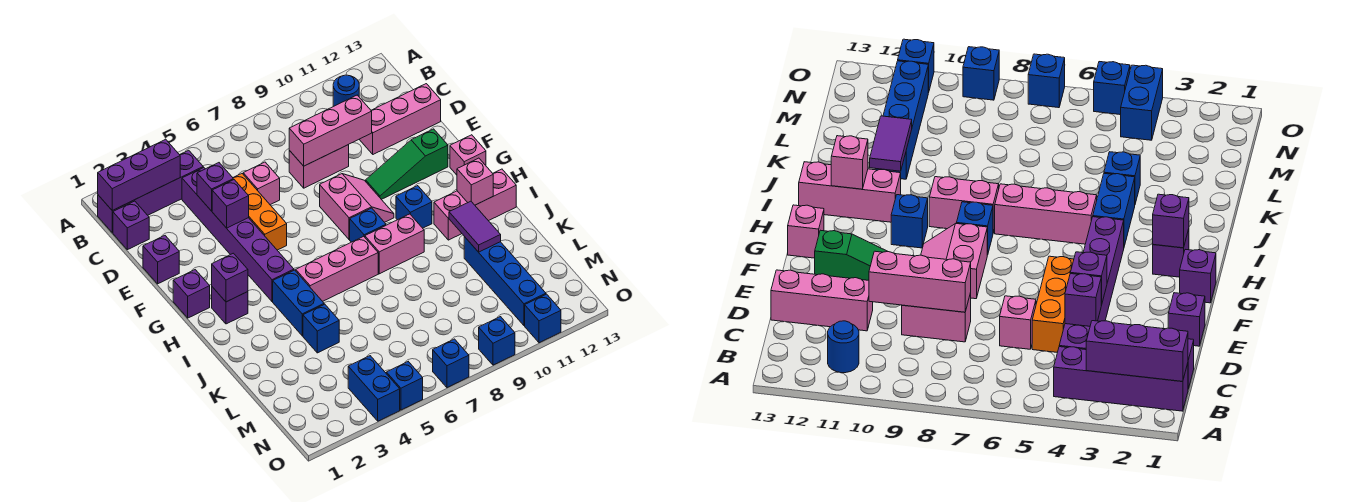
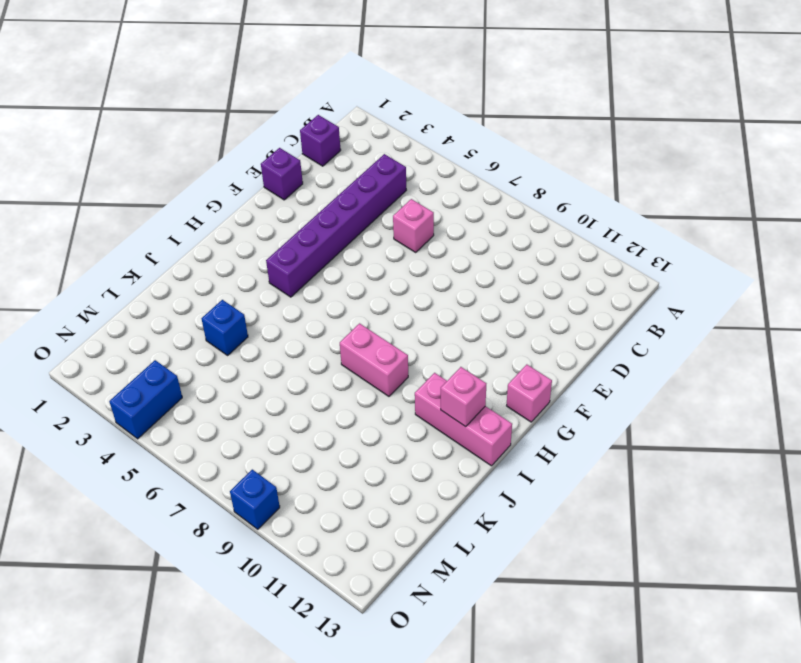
none -> purple 1x4 brick [98,150,203,232]
none -> blue 1x1 round brick [333,75,359,106]
none -> orange 1x3 brick [233,174,287,250]
none -> pink 1x2 brick [289,145,349,188]

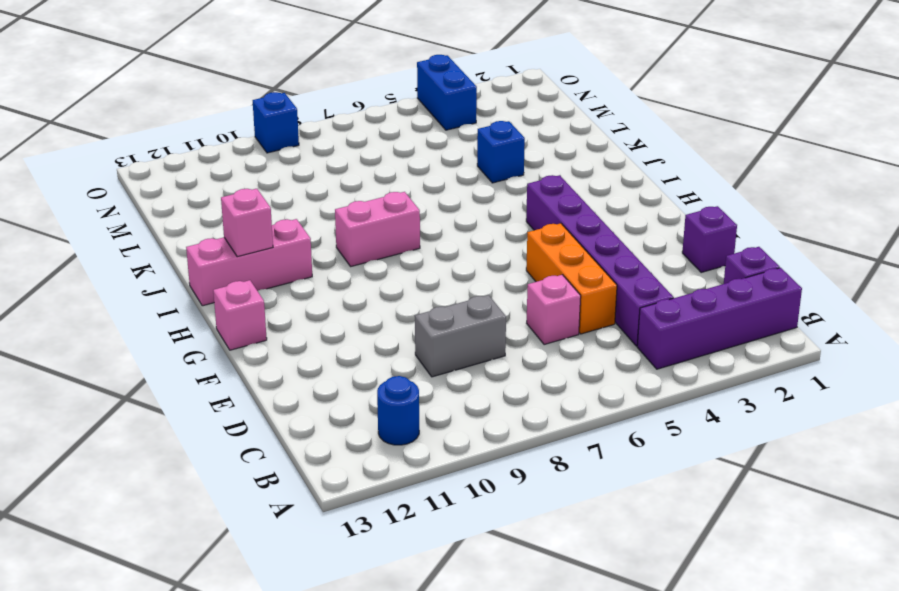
grey 1x2 brick [415,295,506,377] -> pink 1x2 brick [289,145,349,188]
none -> pink 1x3 brick [359,84,441,154]
none -> pink 2x2 slope [320,174,394,240]
none -> green 1x3 slope [366,129,448,199]
none -> purple 1x1 brick [173,270,210,318]

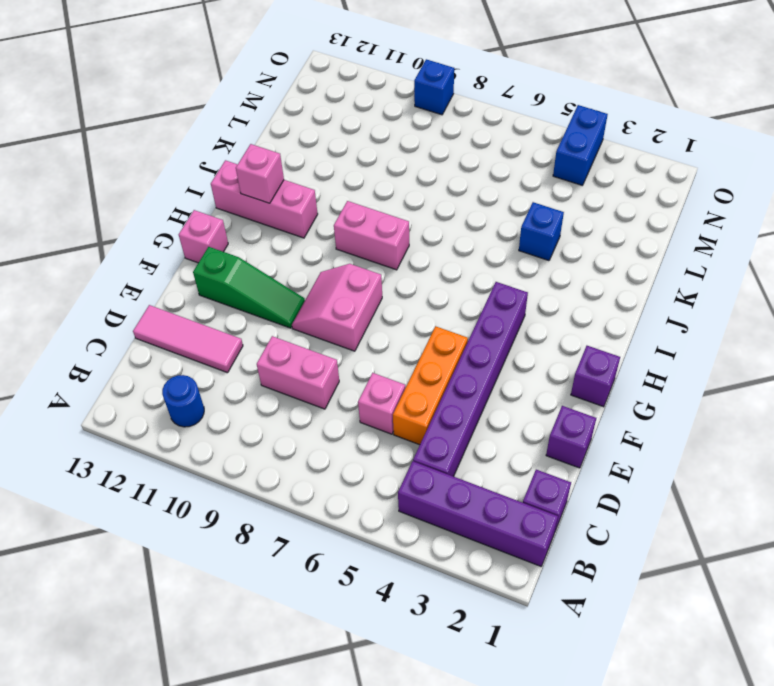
pink 1x3 tile [133,305,243,373] -> pink 1x3 brick [359,84,441,154]
none -> purple 1x1 brick [212,287,248,324]
none -> blue 1x1 brick [350,208,386,242]
none -> blue 1x1 brick [396,186,432,228]
none -> blue 1x2 brick [273,270,324,336]

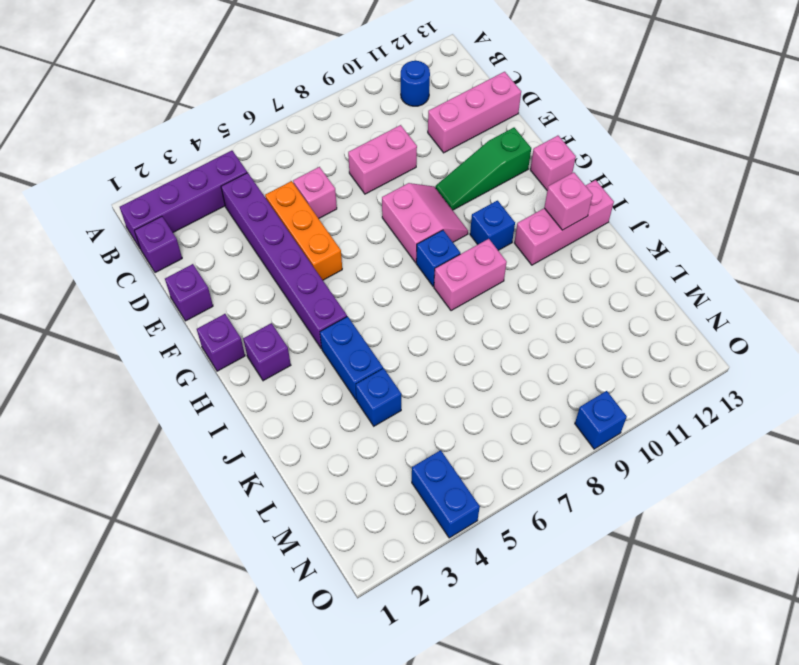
none -> pink 1x3 brick [296,236,378,301]
none -> blue 1x4 brick [464,237,546,326]
none -> blue 1x1 brick [386,362,423,410]
none -> blue 1x1 brick [433,339,469,388]

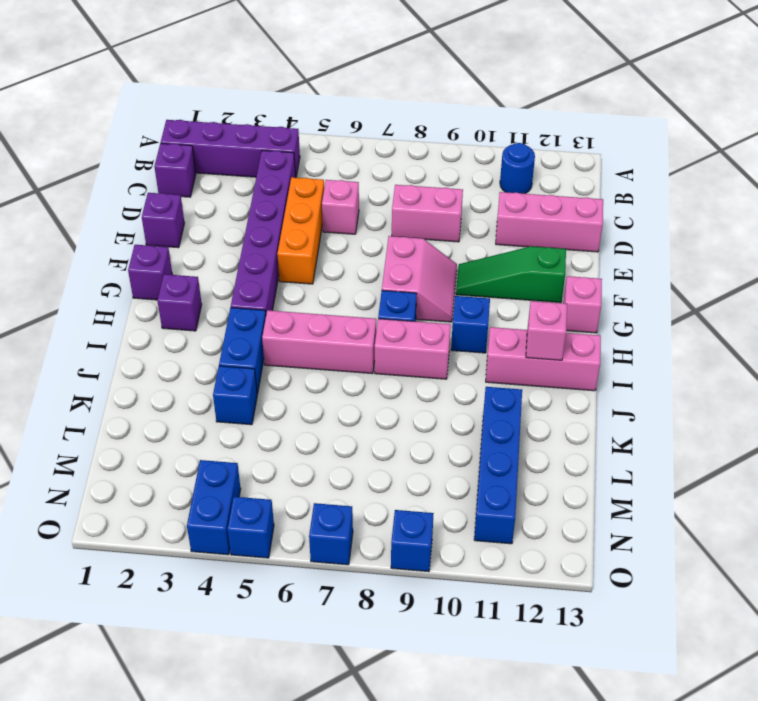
none -> blue 1x1 brick [525,294,561,343]
none -> purple 1x3 brick [98,139,180,211]
none -> purple 1x1 brick [197,163,233,211]
none -> pink 1x3 brick [289,95,372,166]

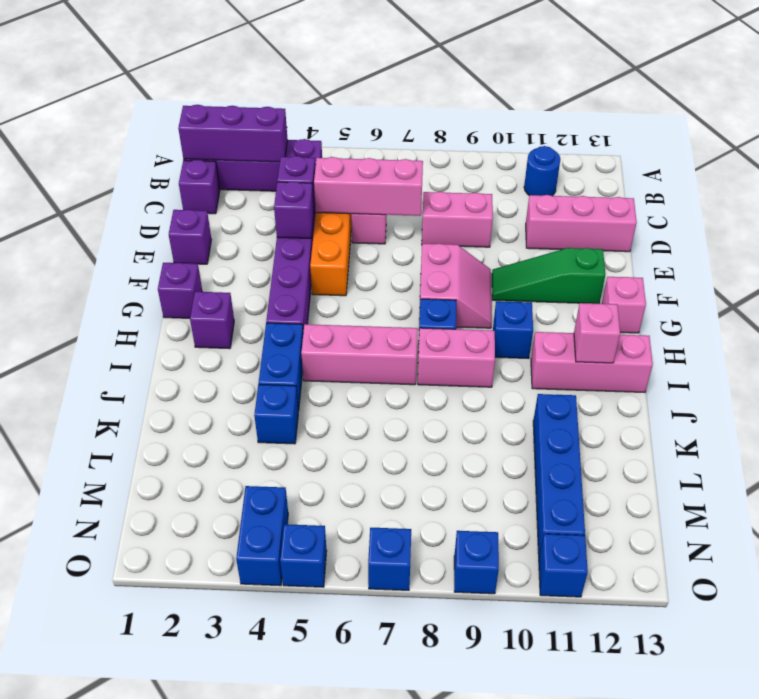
pink 1x3 brick [314,157,423,216] -> pink 1x3 brick moved to [289,95,372,166]
none -> purple 1x1 brick [212,253,248,302]
none -> purple 1x2 tile [449,201,501,252]

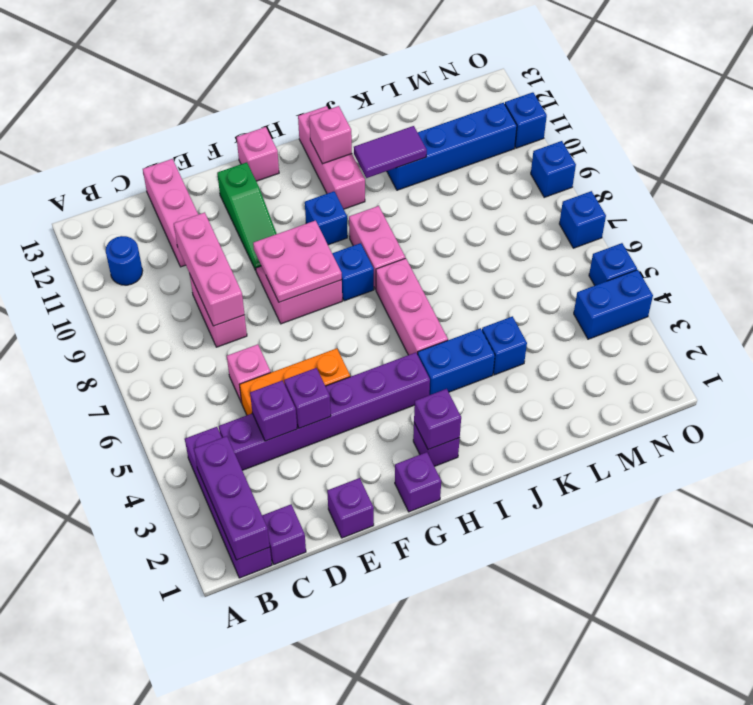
pink 2x2 plate [253,221,342,302] -> none

